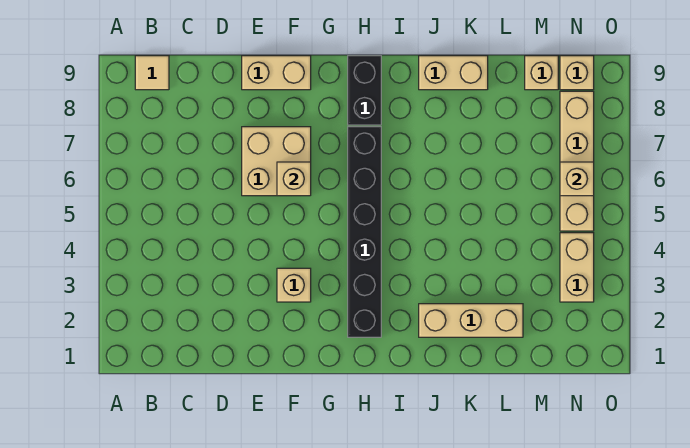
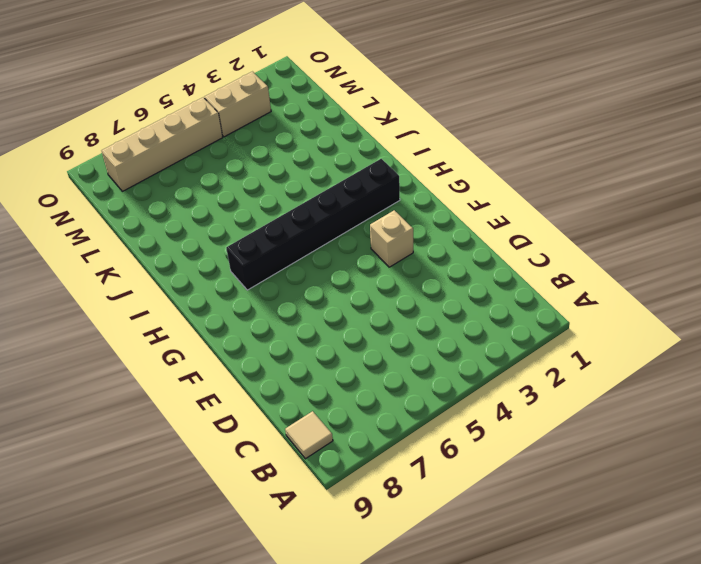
none -> tan 2x2 brick [242,127,311,196]
none -> tan 1x2 brick [242,56,311,90]
none -> black 1x2 brick [348,56,381,125]

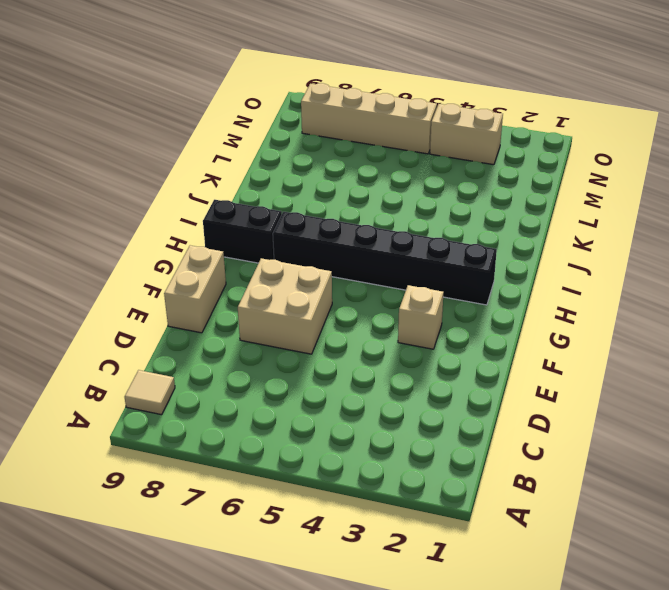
none -> tan 1x3 brick [419,304,523,337]
none -> tan 1x2 brick [419,56,488,90]
none -> tan 1x1 brick [525,56,558,90]

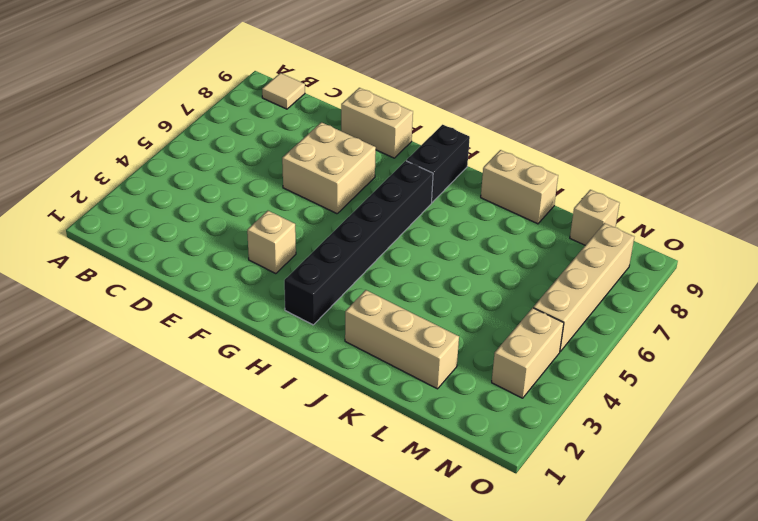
none -> tan 1x1 brick [560,56,594,90]
none -> tan 1x1 brick [277,162,311,196]
none -> tan 1x1 brick [560,162,594,196]

